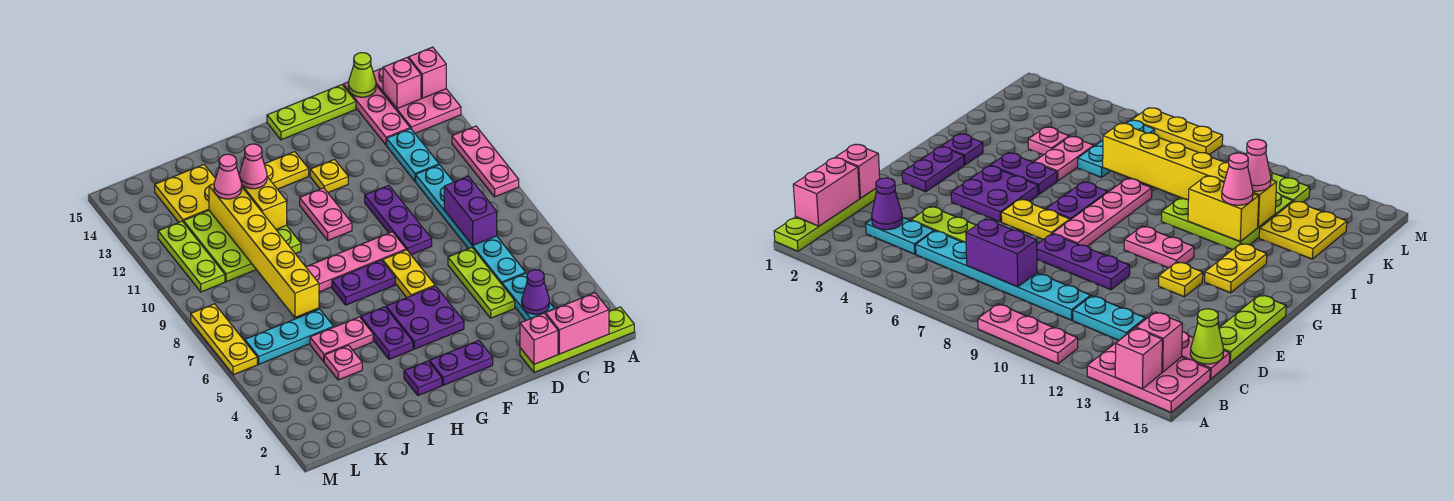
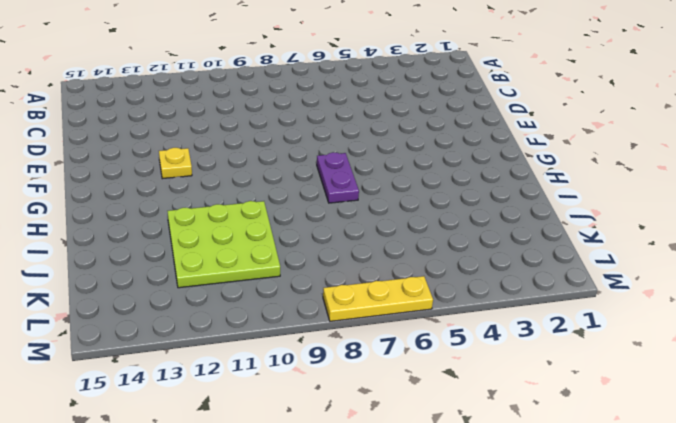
none -> lime 1x4 plate [520,307,634,372]
none -> pink 1x3 plate [452,126,519,197]
none -> pink 2x3 plate [373,57,461,133]
none -> cyan 1x2 plate [502,273,554,320]

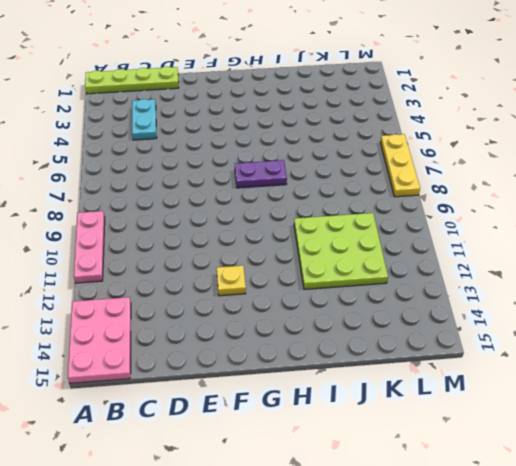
none -> cyan 1x6 plate [416,165,526,284]
none -> cyan 1x2 plate [387,129,439,181]
none -> pink 1x3 plate [343,82,410,145]
none -> lime 1x3 plate [448,248,515,318]

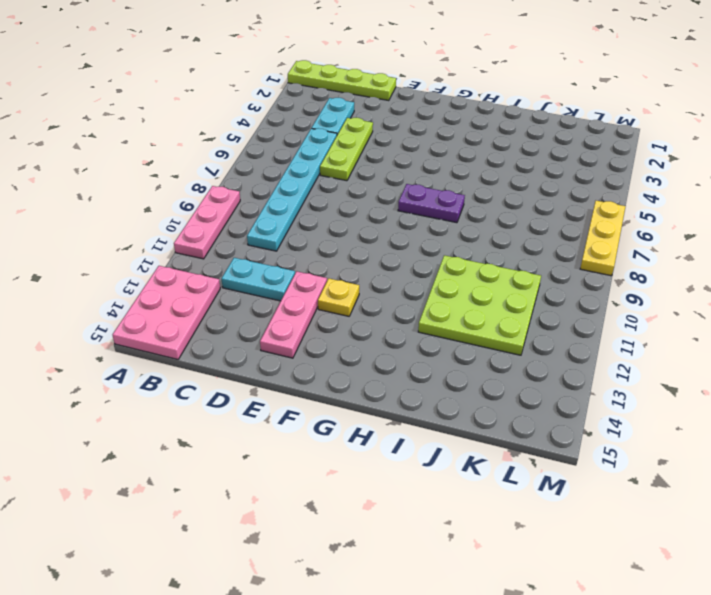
cyan 1x2 plate [222,258,295,301] -> cyan 1x2 plate turned to [387,129,439,181]
pink 1x3 plate [260,271,327,358] -> pink 1x3 plate moved to [343,82,410,145]
none -> lime 1x3 plate [267,85,356,140]
none -> purple 1x3 plate [365,185,432,255]
none -> purple 1x2 plate [430,340,493,385]
none -> purple 2x2 plate [386,286,464,349]

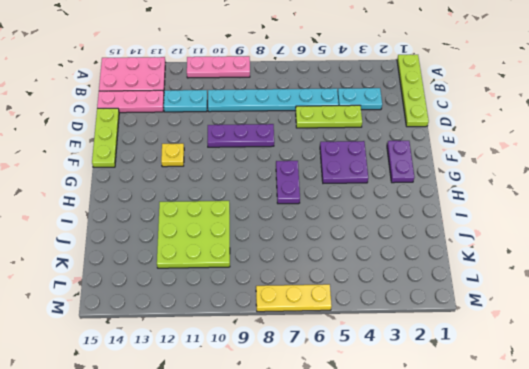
none -> yellow 1x2 plate [383,250,435,297]
none -> pink 1x4 plate [306,232,406,292]
none -> pink 1x2 plate [300,188,352,240]
none -> yellow 1x2 plate [264,152,309,189]

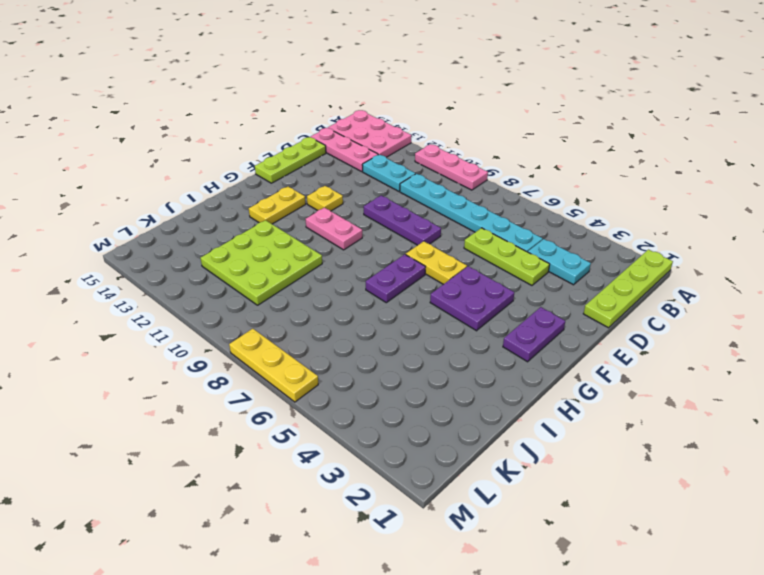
none -> pink 1x4 plate [306,232,406,292]
none -> purple 1x1 plate [404,361,442,396]
none -> purple 1x2 plate [361,307,413,359]
none -> pink 1x2 plate [310,317,373,362]

